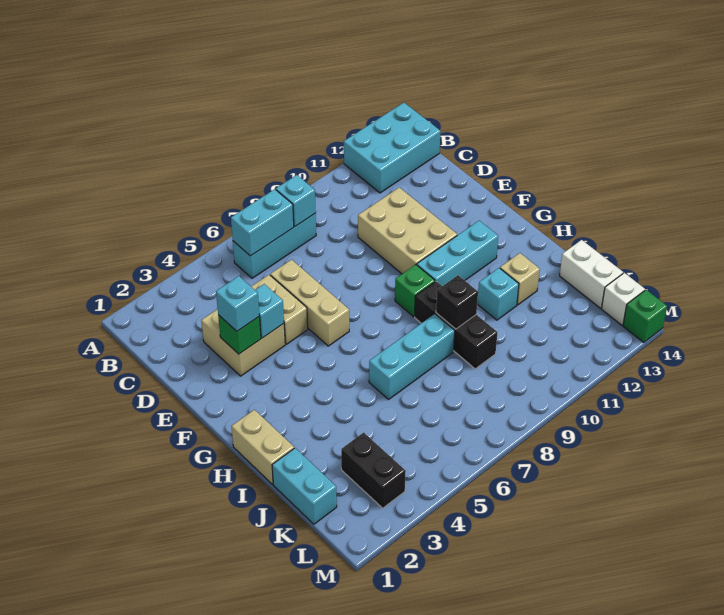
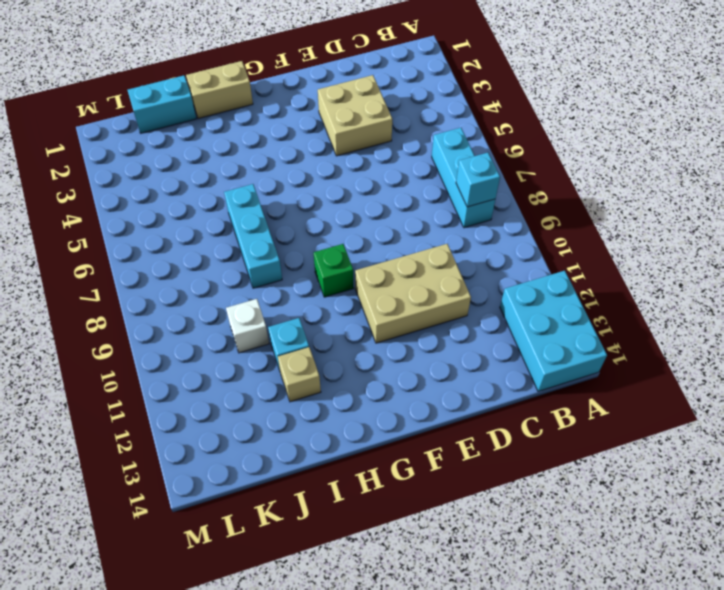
white 1x1 brick [226,299,269,353] -> white 1x1 brick moved to [602,273,645,325]
none -> tan 1x2 brick [251,275,308,344]
none -> tan 1x3 brick [270,260,349,346]
none -> cyan 1x3 brick [417,221,498,286]

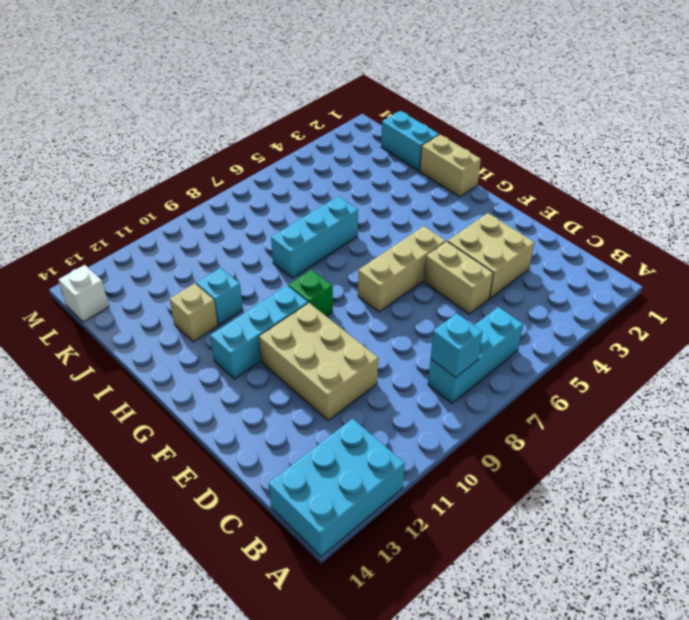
tan 1x3 brick [358,226,446,312] -> tan 1x3 brick turned to [270,260,349,346]
none -> black 1x3 brick [415,281,498,369]
none -> white 1x2 brick [560,240,623,308]
none -> black 1x2 brick [341,432,406,508]

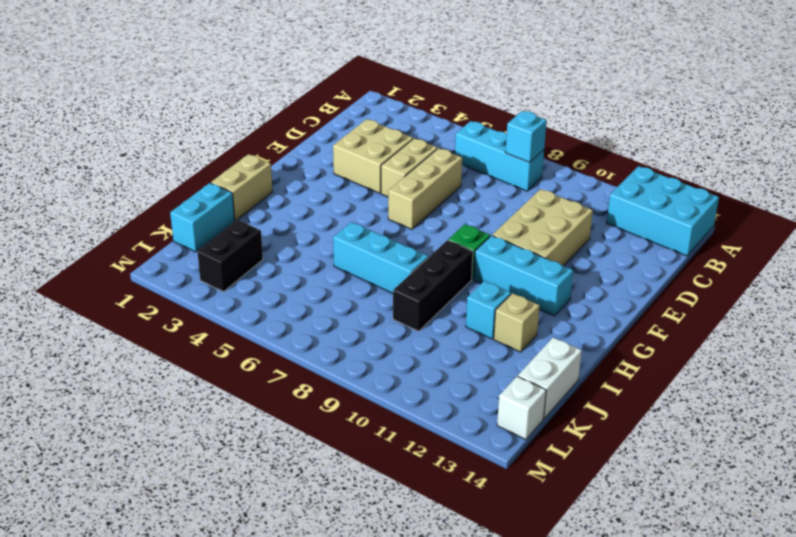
none -> green 1x1 brick [623,290,667,343]
none -> cyan 1x2 brick [231,189,294,256]
none -> green 1x1 brick [218,315,261,354]

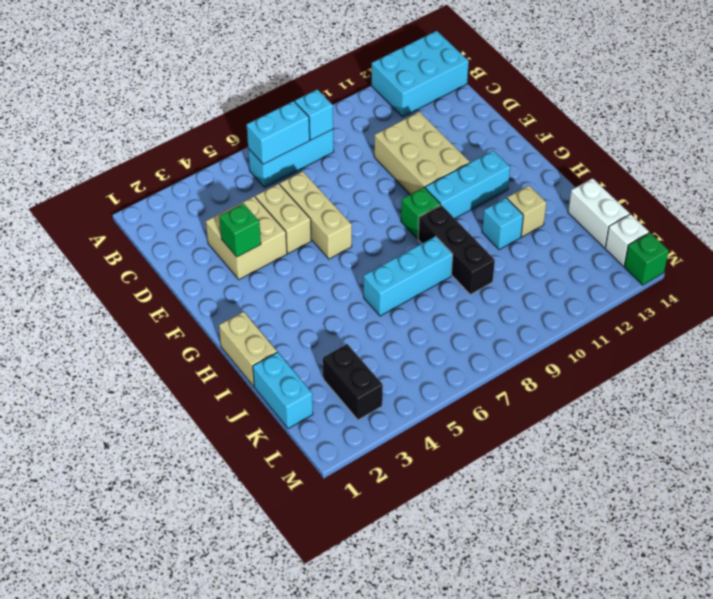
none -> cyan 1x1 brick [255,284,284,338]
none -> black 1x1 brick [436,275,478,329]
none -> cyan 1x1 brick [216,276,259,331]

